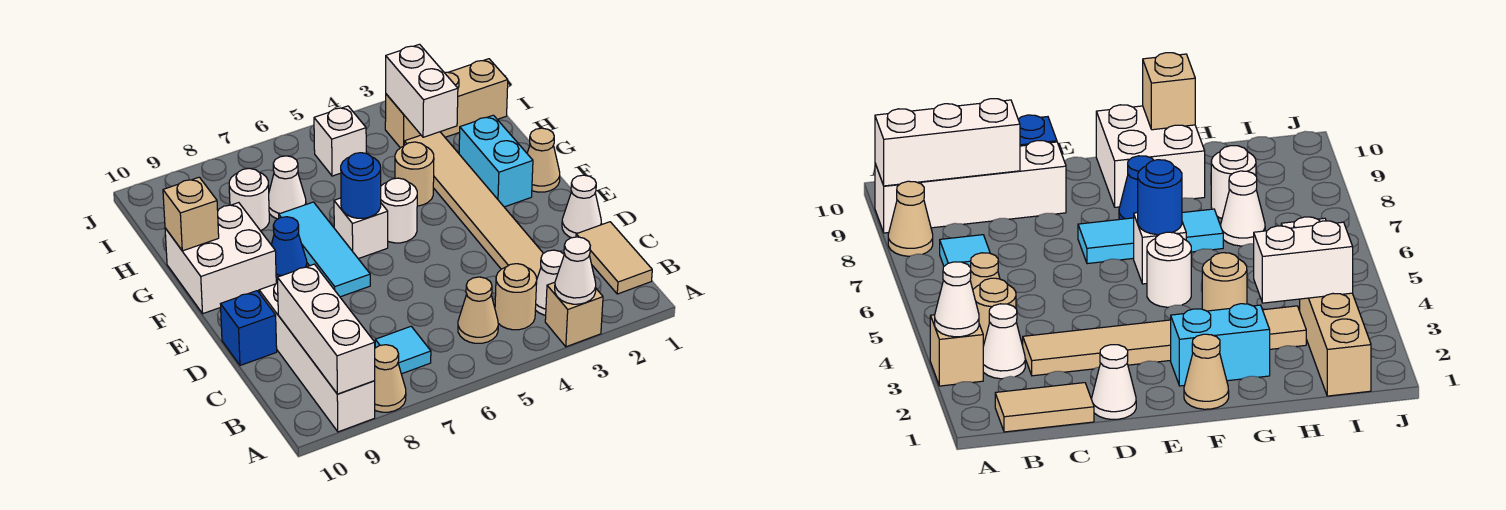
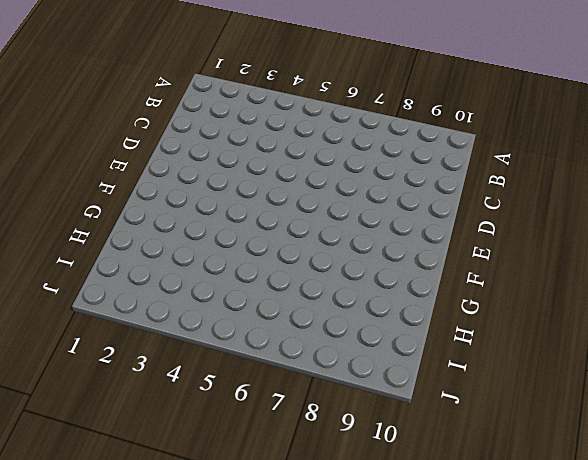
none -> tan 1x1 brick [545,282,603,347]
none -> tan 1x1 cone [375,345,406,412]
none -> white 1x4 brick [259,283,375,432]

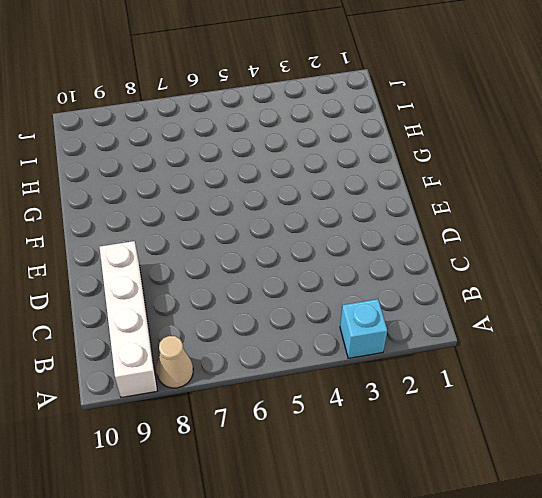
cyan 1x1 brick [340,299,387,358] -> tan 1x1 brick [545,282,603,347]
none -> tan 1x2 tile [576,222,652,294]
none -> white 1x1 cone [535,250,564,315]
none -> tan 1x1 round brick [495,264,537,330]

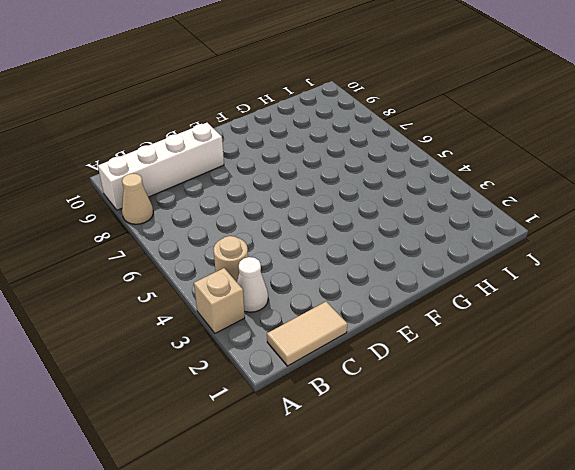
none -> tan 1x1 cone [458,277,498,343]
none -> cyan 1x1 tile [375,326,431,374]
none -> tan 1x6 tile [404,132,543,279]

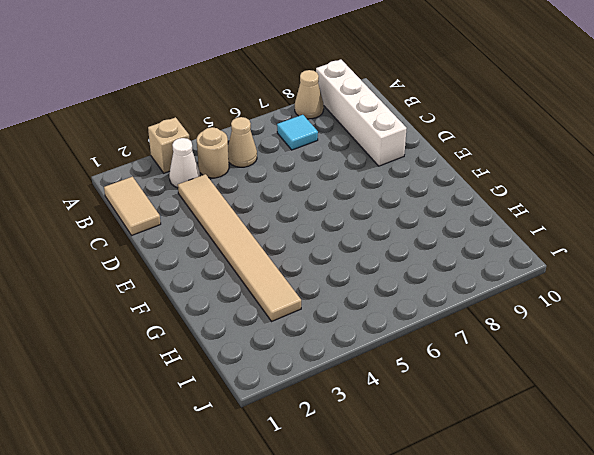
none -> white 1x1 cone [562,175,601,238]
none -> blue 1x1 brick [221,291,277,365]
none -> cyan 1x3 tile [279,202,370,297]

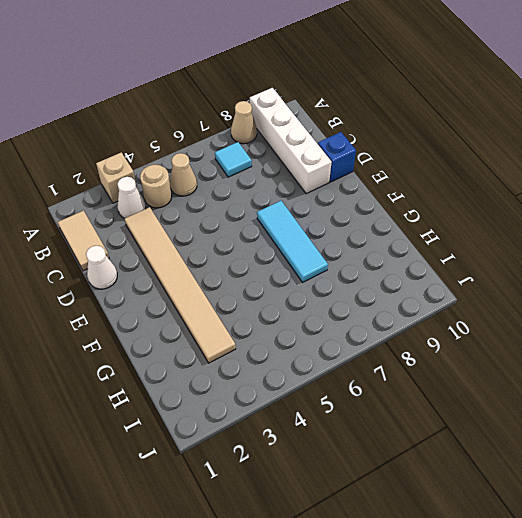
none -> tan 1x1 cone [527,128,560,192]
none -> cyan 1x2 brick [459,115,533,207]
none -> white 1x1 round brick [381,178,417,243]

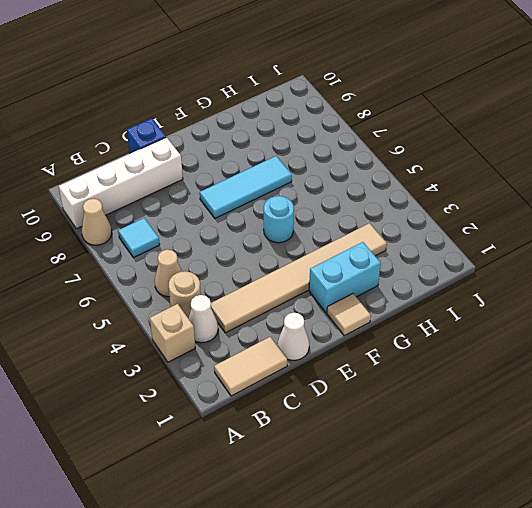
tan 1x1 tile [327,294,371,336] -> tan 1x1 cone [527,128,560,192]
cyan 1x1 round brick [264,196,294,243] -> white 1x1 round brick [381,178,417,243]
none -> white 1x1 brick [334,198,388,259]
none -> blue 1x1 cone [271,217,307,281]
none -> white 2x2 brick [165,203,276,314]

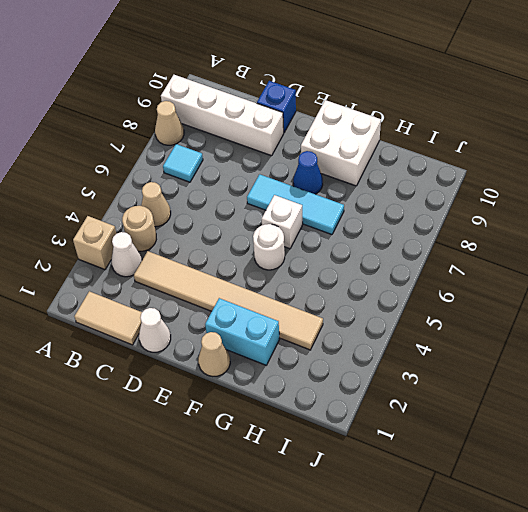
none -> tan 1x1 round brick [395,142,434,206]
none -> white 1x1 cone [269,156,306,219]
none -> white 1x1 round brick [229,168,269,231]

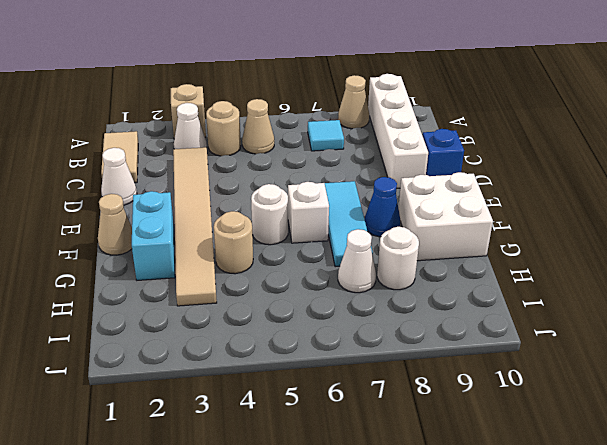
none -> tan 1x3 brick [385,59,508,148]
none -> white 1x1 brick [314,106,366,176]
none -> white 1x1 cone [555,237,596,304]

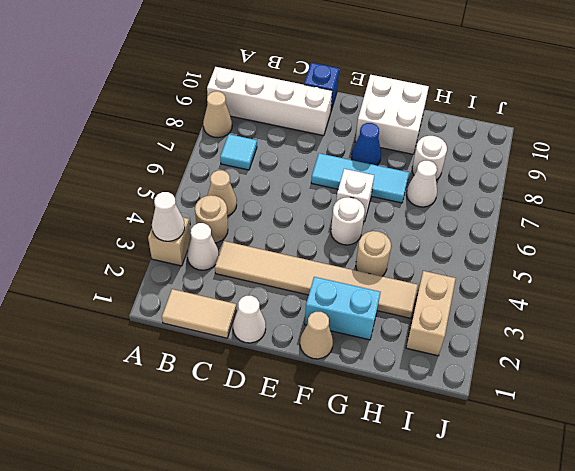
tan 1x2 brick [406,271,456,356] -> tan 1x3 brick [385,59,508,148]
none -> white 1x1 brick [314,106,366,176]
none -> white 1x3 brick [277,264,375,394]
none -> blue 1x1 round brick [341,153,381,218]

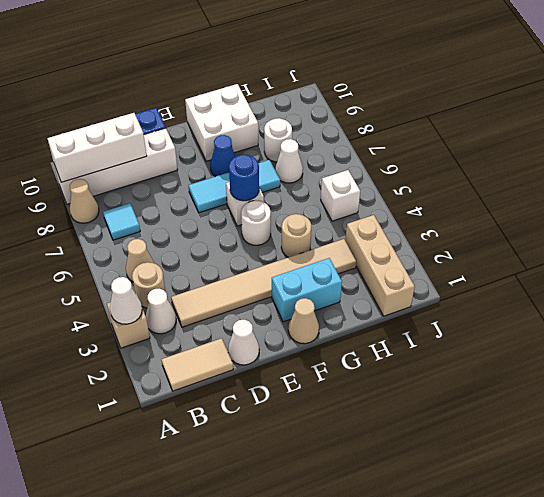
none -> tan 1x1 brick [163,177,219,251]
none -> white 1x2 brick [386,44,458,137]

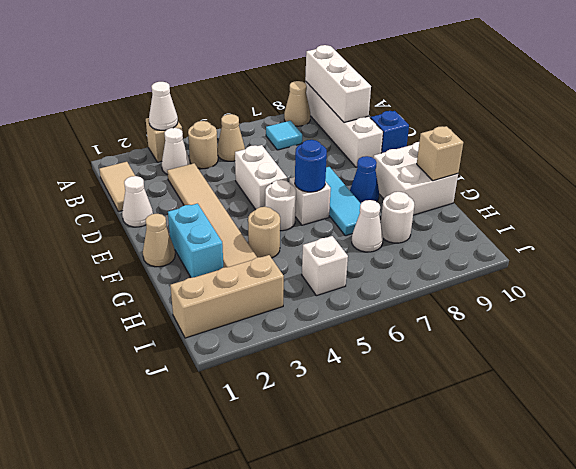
white 1x2 brick [235,145,287,209] -> white 1x2 brick moved to [386,44,458,137]

